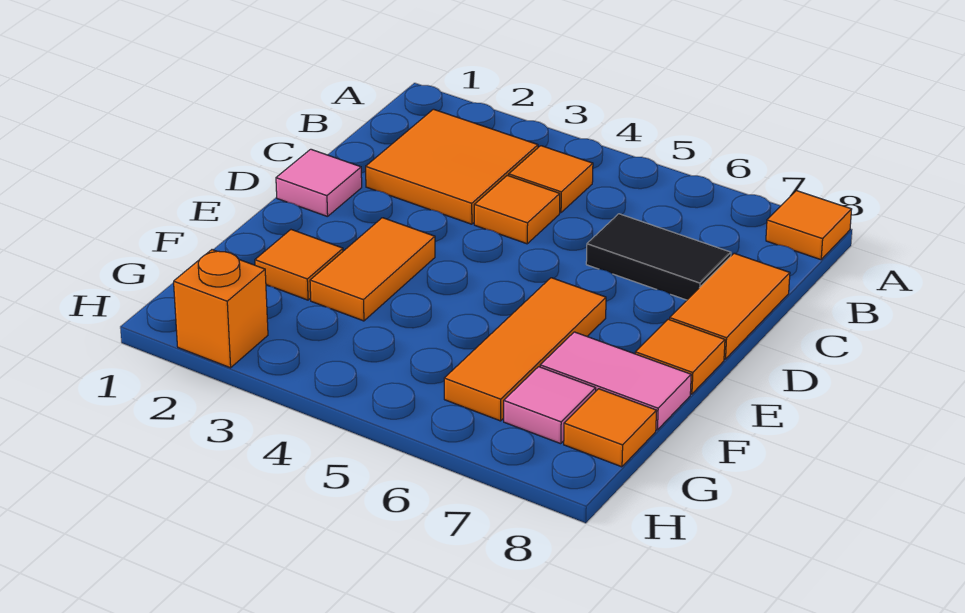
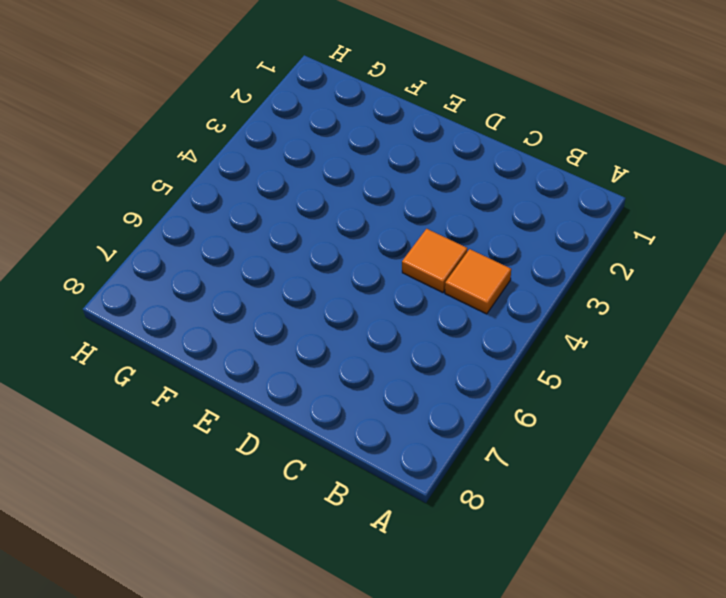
none -> orange 1x1 tile [766,191,852,260]
none -> orange 2x2 tile [366,109,538,224]
none -> black 1x2 tile [586,214,731,300]

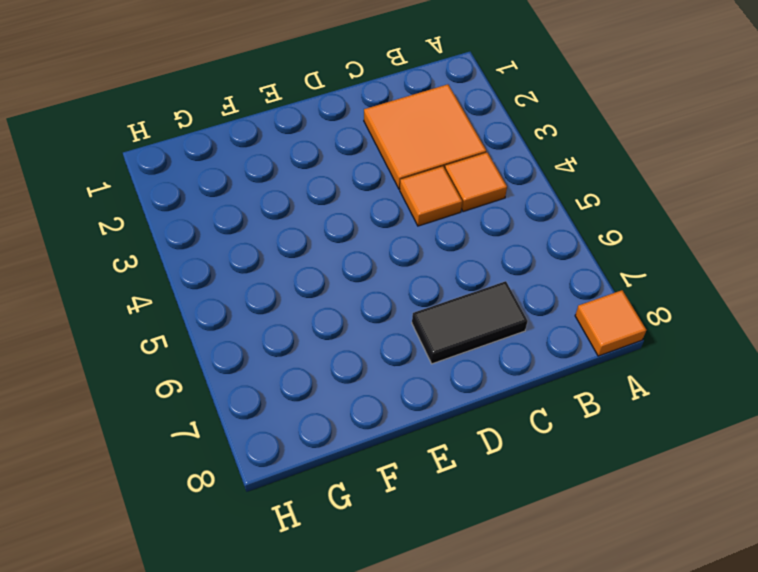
black 1x2 tile [412,281,528,364] -> black 1x2 tile turned to [586,214,731,300]
none -> orange 1x2 tile [669,253,790,359]
none -> pink 1x1 tile [276,149,362,217]
none -> orange 1x2 tile [310,218,435,321]

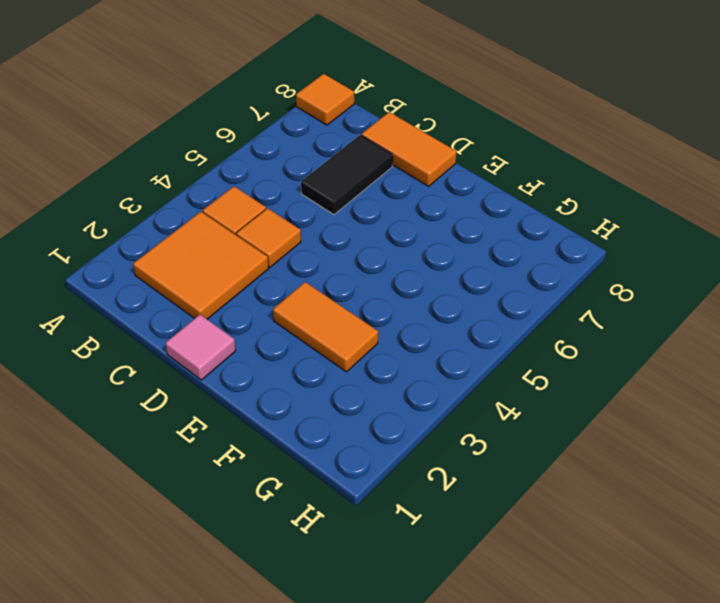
none -> orange 1x3 tile [444,278,606,421]
none -> orange 1x1 tile [635,319,725,394]
none -> orange 1x1 tile [255,230,343,300]

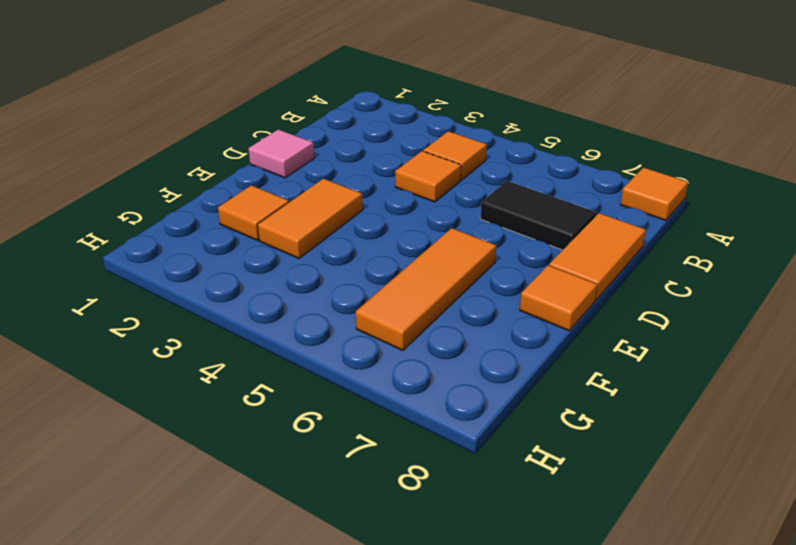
none -> orange 2x2 tile [366,109,538,224]
none -> pink 1x2 tile [540,332,691,430]
none -> pink 1x1 tile [504,367,596,444]

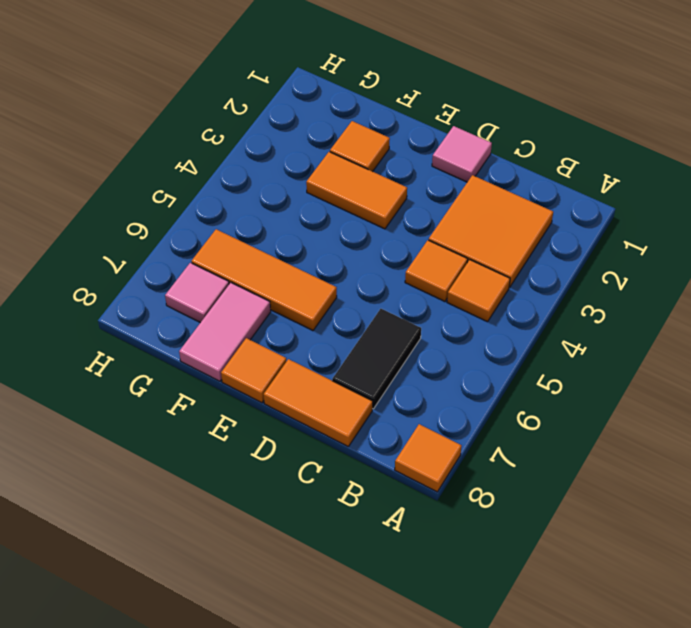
none -> orange 1x1 tile [564,389,657,467]
none -> orange 1x1 brick [174,250,268,368]

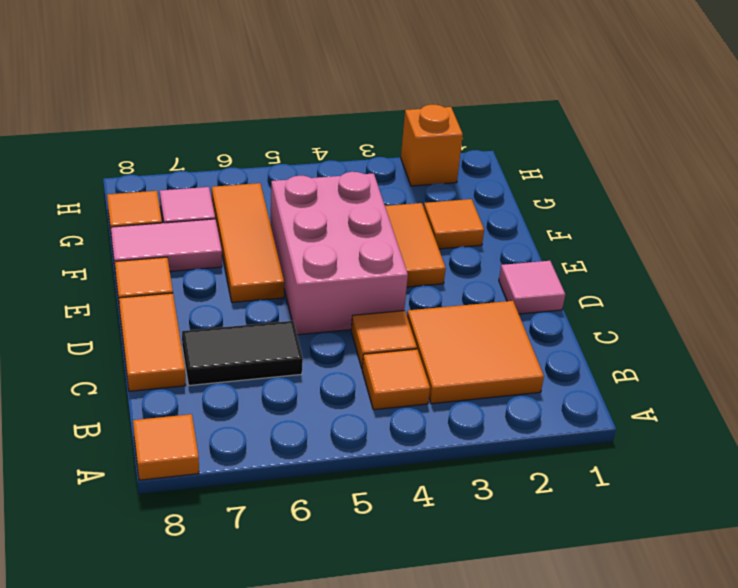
pink 2x3 brick [270,172,408,335] -> none

